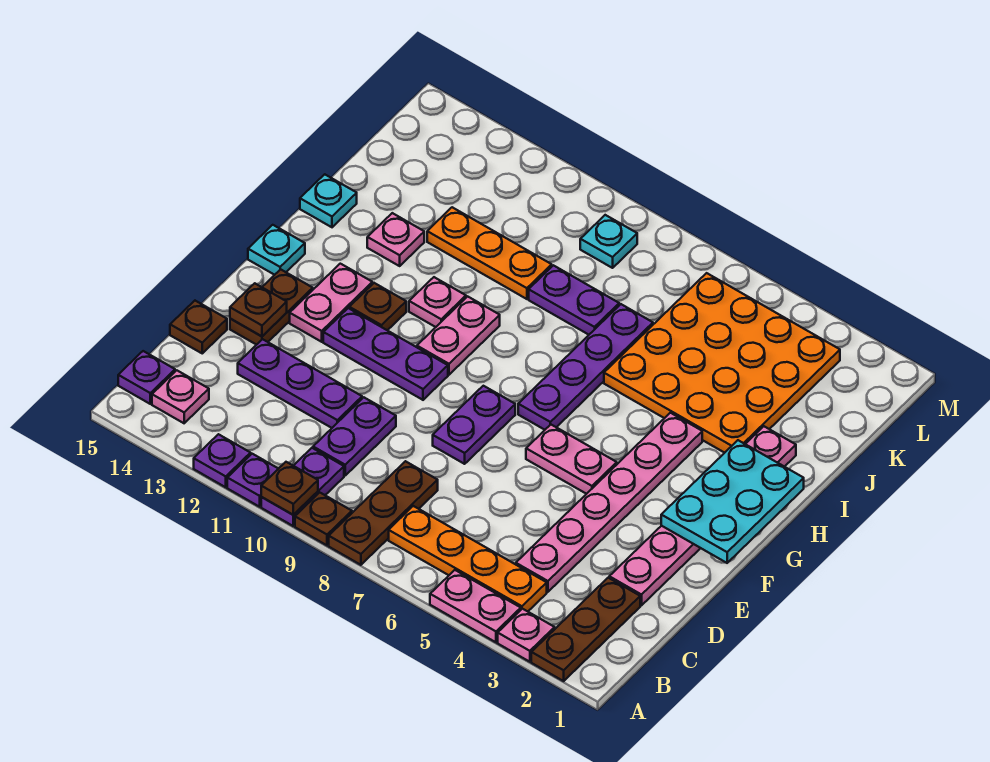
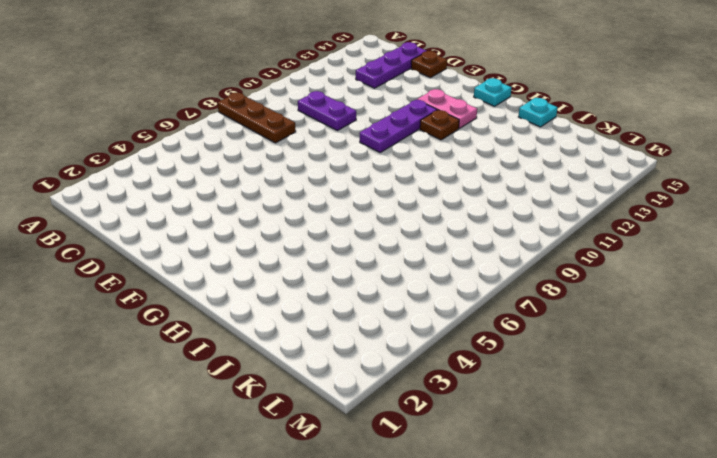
purple 1x3 plate [356,42,426,88] -> purple 1x3 plate moved to [238,339,362,428]
none -> brown 1x3 plate [531,578,640,681]
none -> pink 1x1 plate [498,609,555,662]
none -> pink 1x2 plate [430,570,521,642]
none -> brown 1x1 plate [295,492,352,545]

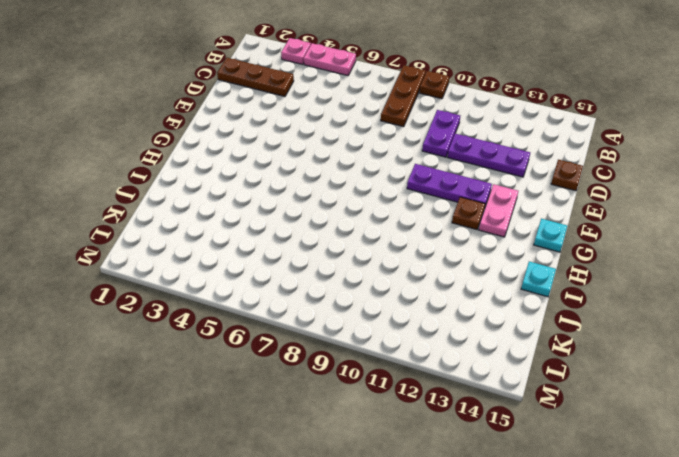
brown 1x3 plate [217,58,294,96] -> brown 1x3 plate turned to [531,578,640,681]
none -> purple 1x2 plate [261,448,344,526]
none -> purple 1x1 plate [227,454,278,507]
none -> purple 1x1 plate [194,434,251,487]
none -> orange 1x4 plate [389,506,547,611]

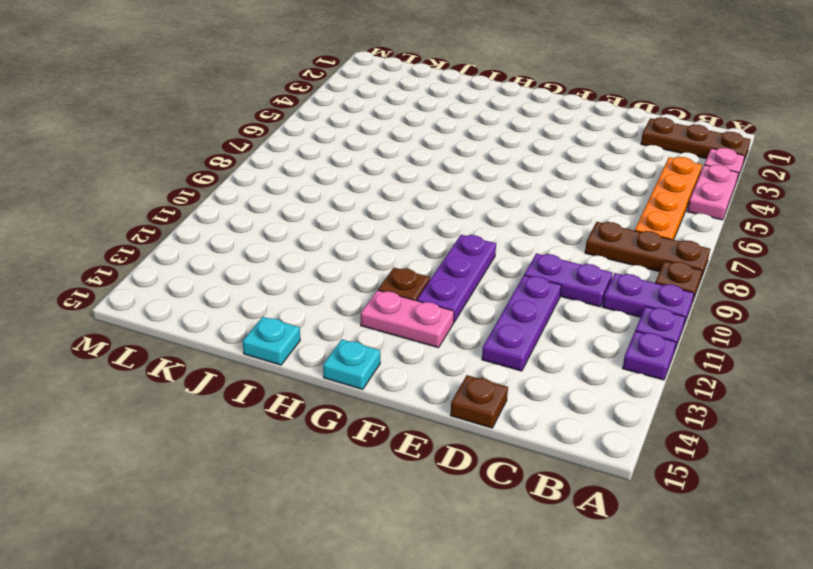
none -> pink 1x1 plate [152,370,209,423]
none -> purple 1x1 plate [118,351,175,404]
none -> pink 1x6 plate [516,413,702,592]
none -> pink 1x6 plate [609,426,796,605]

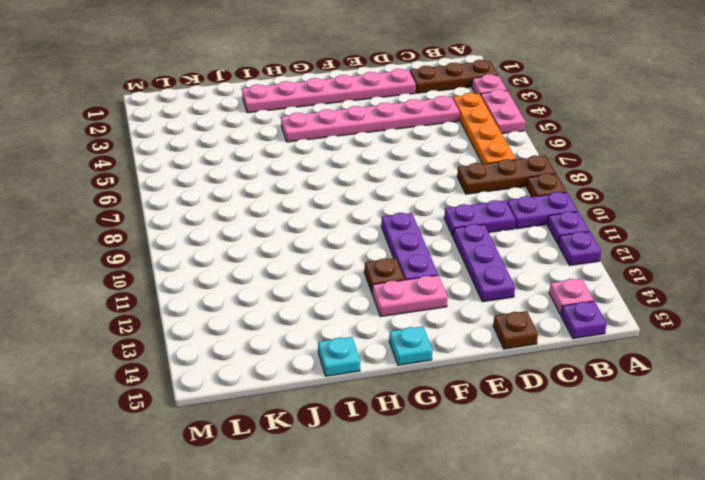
none -> purple 1x2 plate [433,386,515,464]
none -> brown 1x2 plate [230,269,313,345]
none -> pink 1x2 plate [526,425,617,494]
none -> purple 1x4 plate [518,304,653,430]

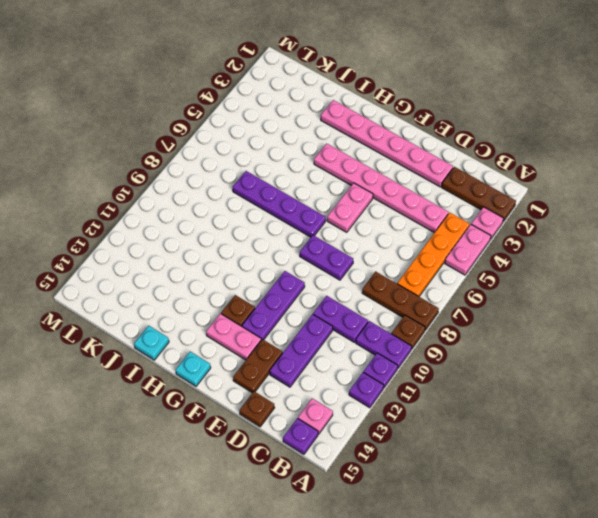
brown 1x2 plate [233,339,283,393] -> brown 1x2 plate turned to [230,269,313,345]
none -> pink 1x2 plate [417,296,500,375]
none -> pink 1x1 plate [409,277,466,327]
none -> orange 4x4 plate [604,273,840,453]
none -> pink 1x1 plate [367,213,424,266]

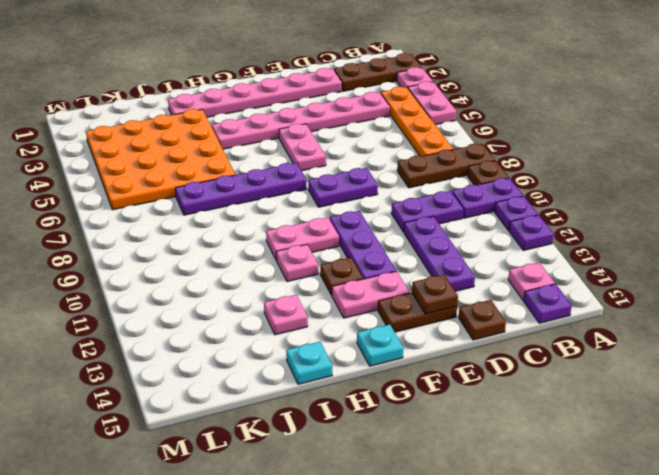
none -> purple 1x2 plate [529,265,619,335]
none -> orange 1x3 plate [427,207,552,299]
none -> cyan 1x1 plate [580,215,637,268]
none -> brown 1x1 plate [261,462,318,515]

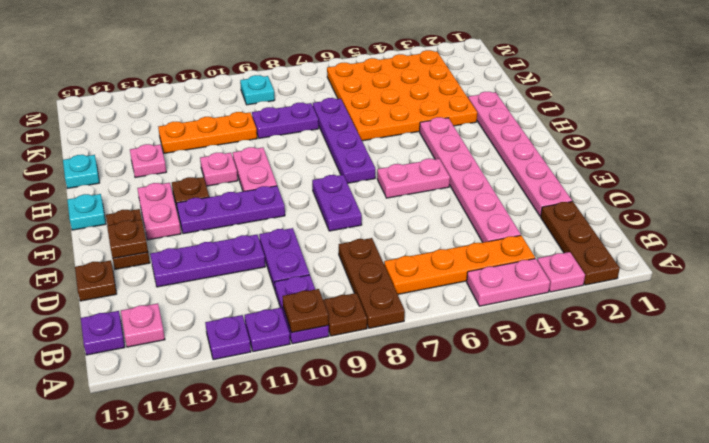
none -> cyan 2x3 plate [661,440,804,563]

